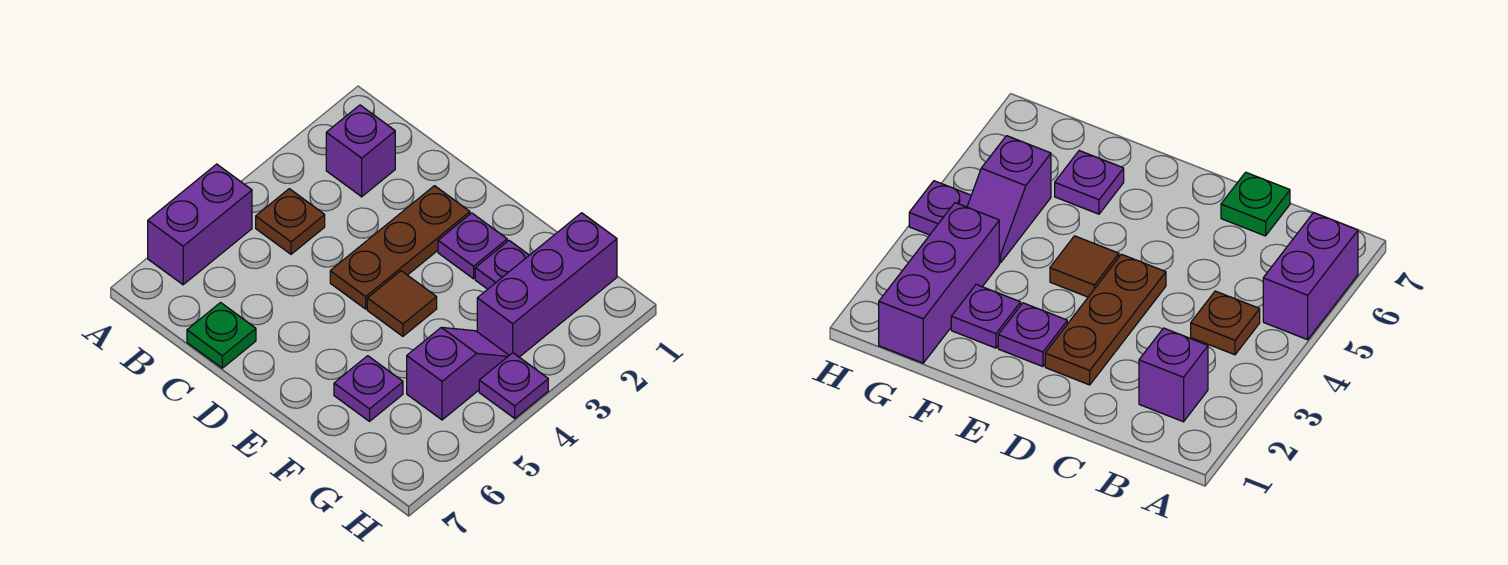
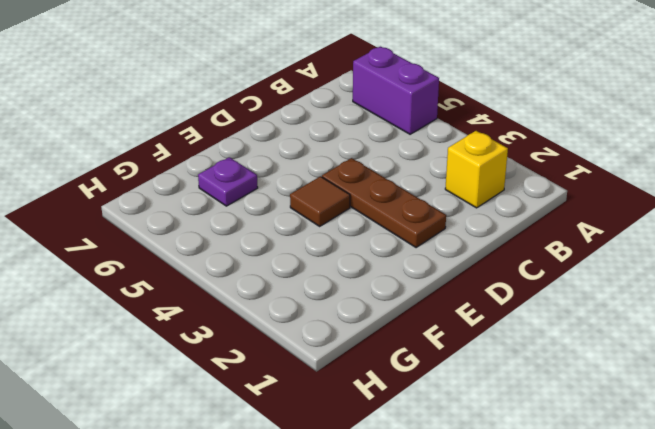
yellow 1x1 brick [445,131,508,208] -> purple 1x1 brick [326,105,395,197]
none -> brown 1x1 plate [256,189,325,254]
none -> green 1x1 plate [187,303,256,368]
none -> purple 1x1 plate [438,213,507,279]

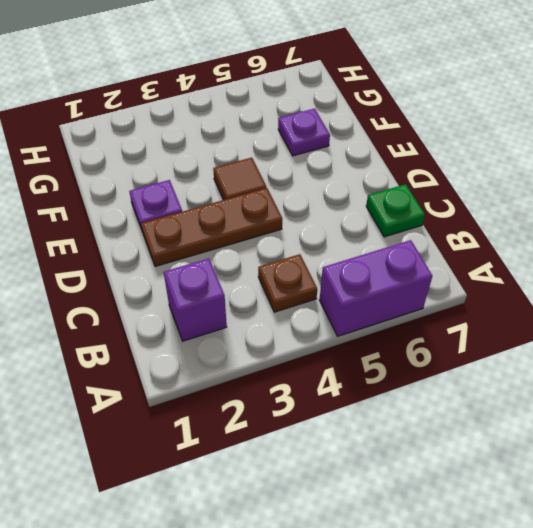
none -> purple 1x1 plate [475,241,529,289]
none -> purple 1x3 brick [477,213,617,357]
none -> purple 1x2 slope [407,327,509,420]

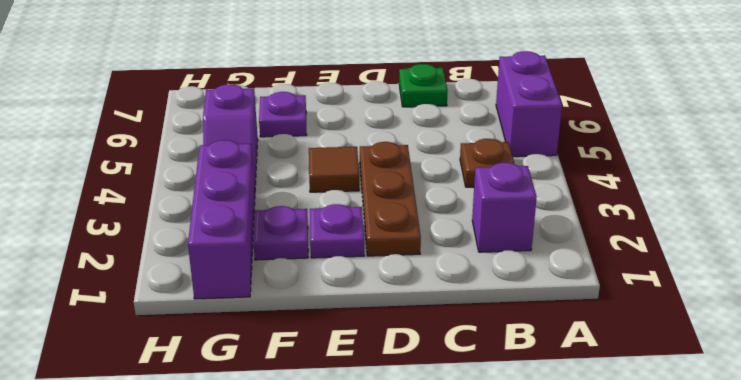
none -> purple 1x1 plate [479,353,548,418]

